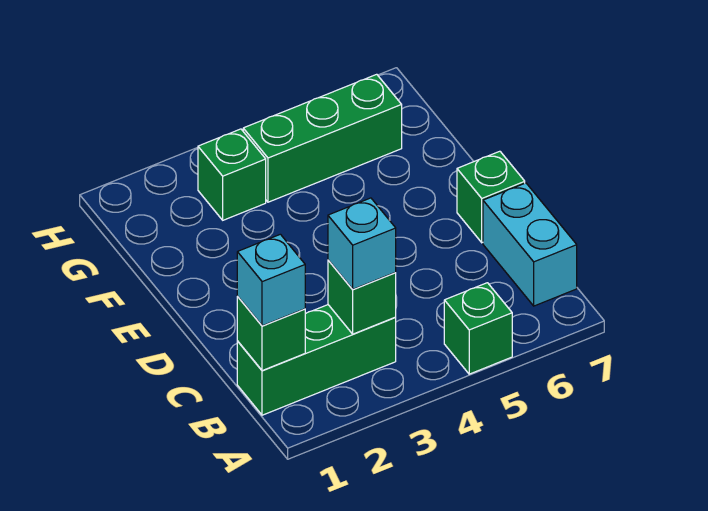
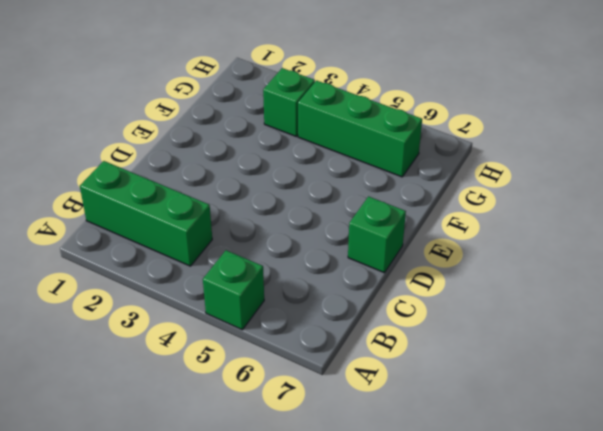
none -> cyan 1x2 brick [483,183,577,306]
none -> green 1x1 brick [237,297,305,371]

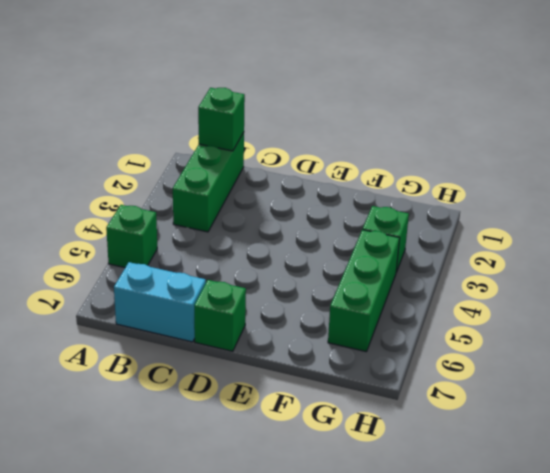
none -> green 1x1 brick [328,260,396,334]
none -> cyan 1x1 brick [237,234,305,326]

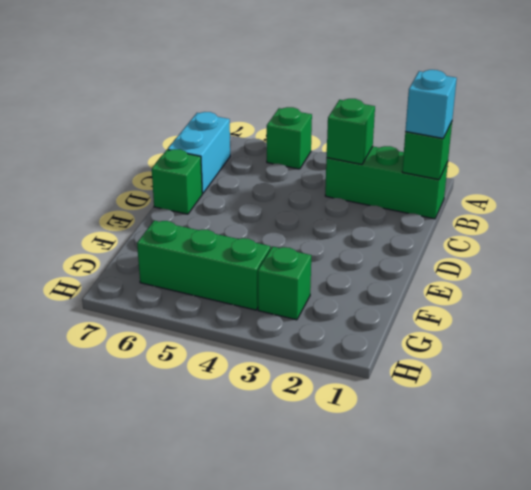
none -> cyan 1x1 brick [328,198,396,289]

